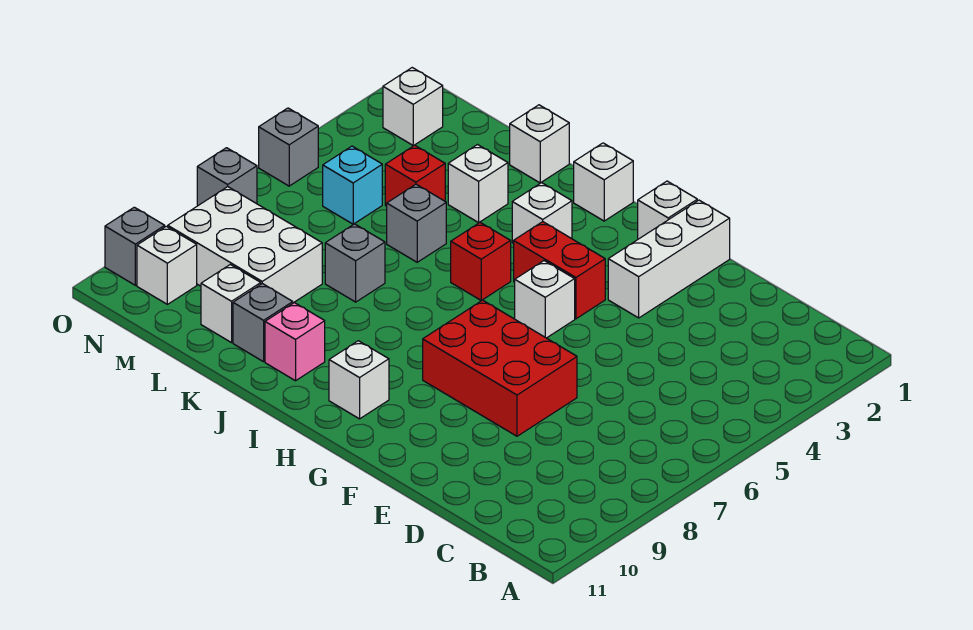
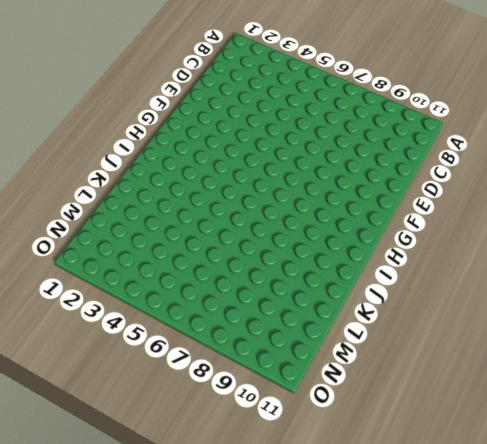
none -> red 2x3 brick [423,300,577,436]
none -> white 1x3 brick [608,200,730,318]
none -> white 1x1 brick [638,181,697,239]

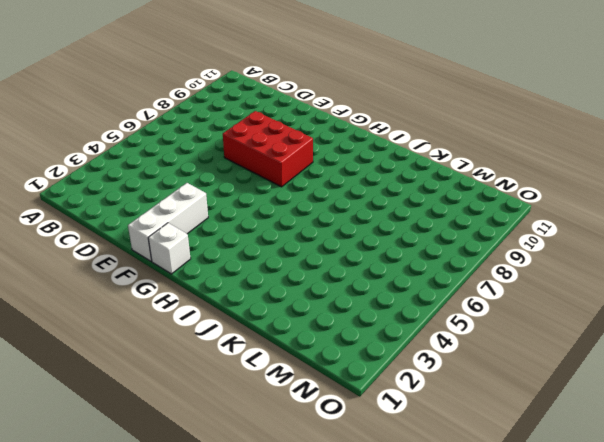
none -> red 1x2 brick [514,222,605,319]
none -> white 1x1 brick [515,261,575,338]
none -> white 1x1 brick [329,341,389,419]

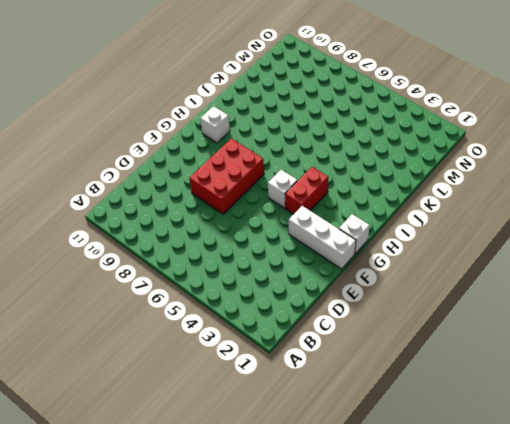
none -> white 1x1 brick [574,143,633,221]
none -> white 1x1 brick [512,183,572,244]
none -> red 1x1 brick [451,223,511,301]

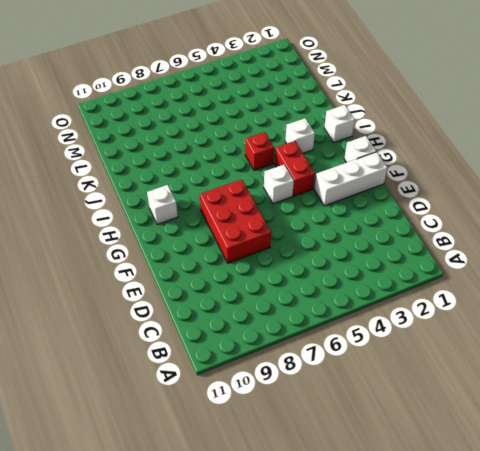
none -> pink 1x1 brick [265,303,325,381]
none -> white 1x1 brick [510,105,569,183]
none -> white 1x1 brick [448,145,508,223]

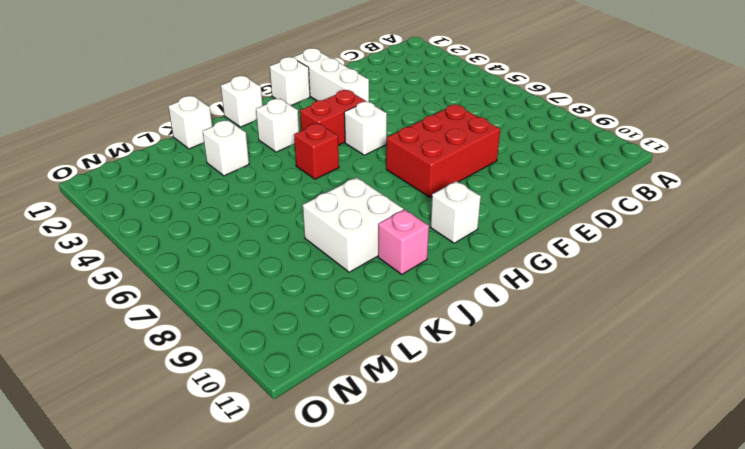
white 2x2 brick [303,177,403,272] -> none
none -> grey 1x1 brick [387,184,446,262]
none -> grey 1x1 brick [325,224,385,302]
none -> grey 1x1 brick [233,284,293,362]

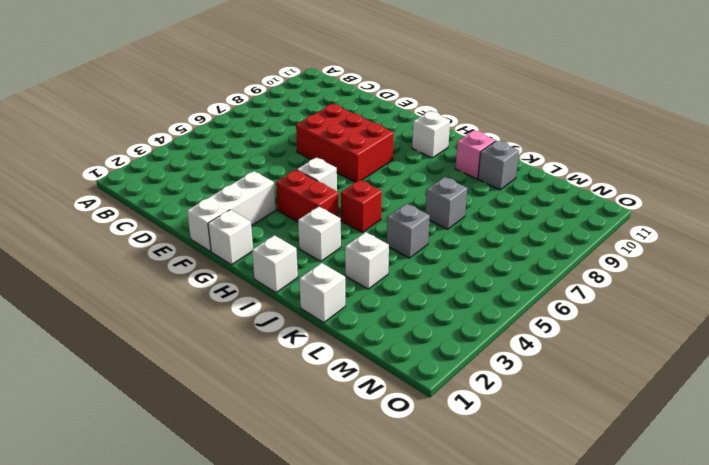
none -> red 1x1 brick [385,145,445,206]
none -> white 2x3 brick [168,187,322,303]
none -> white 1x1 brick [201,264,261,343]

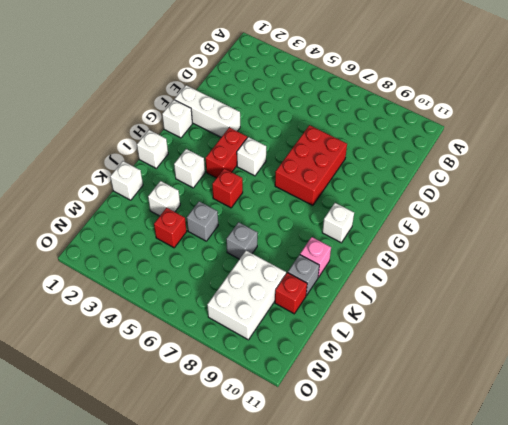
red 1x1 brick [275,273,307,314] -> white 1x1 brick [201,264,261,343]
none -> cyan 1x1 brick [323,146,382,224]
none -> white 1x1 brick [383,68,443,146]
none -> white 1x1 brick [137,226,197,304]

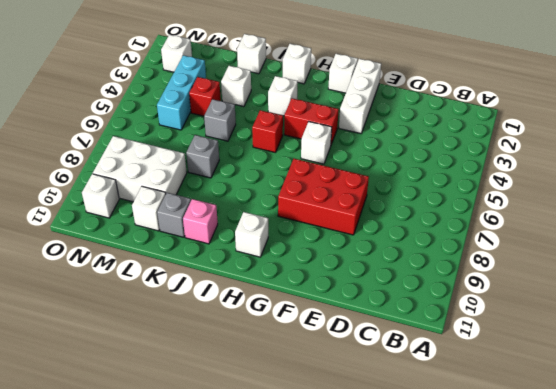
cyan 1x3 brick [157,55,206,130] -> cyan 1x1 brick [323,146,382,224]
none -> grey 1x1 brick [259,108,318,186]
none -> grey 1x1 brick [197,148,257,206]
none -> grey 1x1 brick [105,207,165,285]

